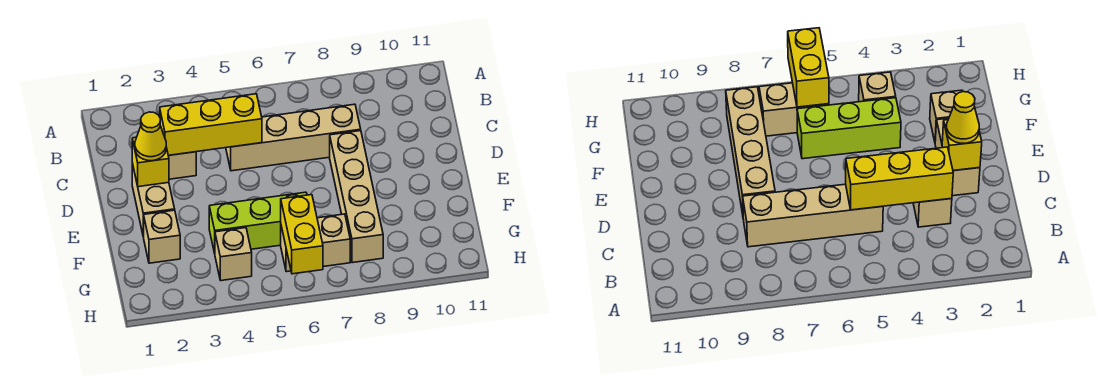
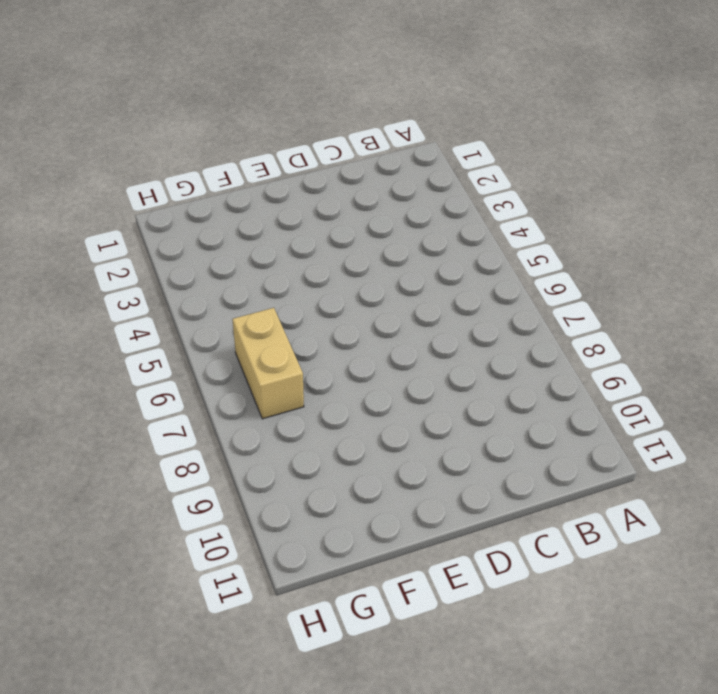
none -> tan 1x1 brick [169,152,196,179]
none -> tan 1x4 brick [226,104,361,171]
none -> tan 1x2 brick [132,163,175,237]

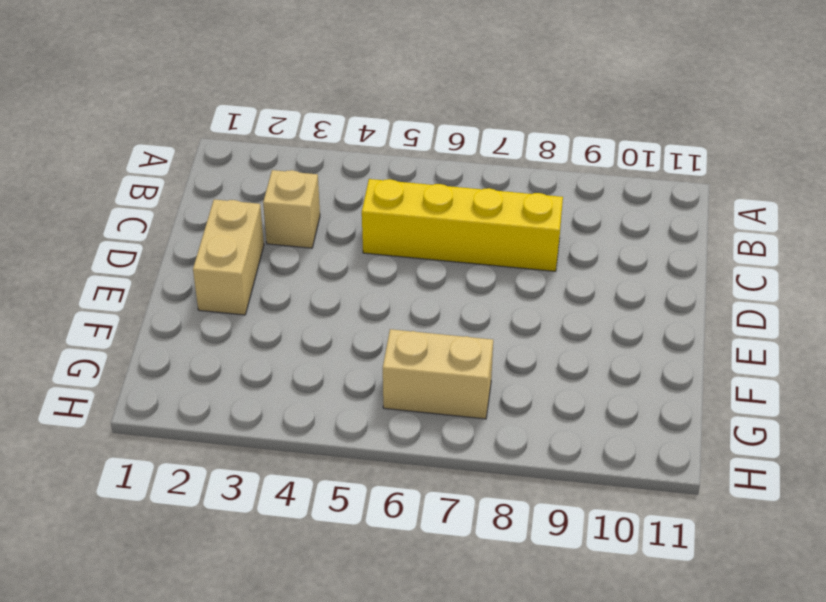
yellow 1x4 brick [362,179,563,271] -> tan 1x4 brick [226,104,361,171]
none -> tan 1x4 brick [330,131,383,263]
none -> tan 1x1 brick [144,210,180,263]
none -> lime 1x3 brick [209,192,307,253]

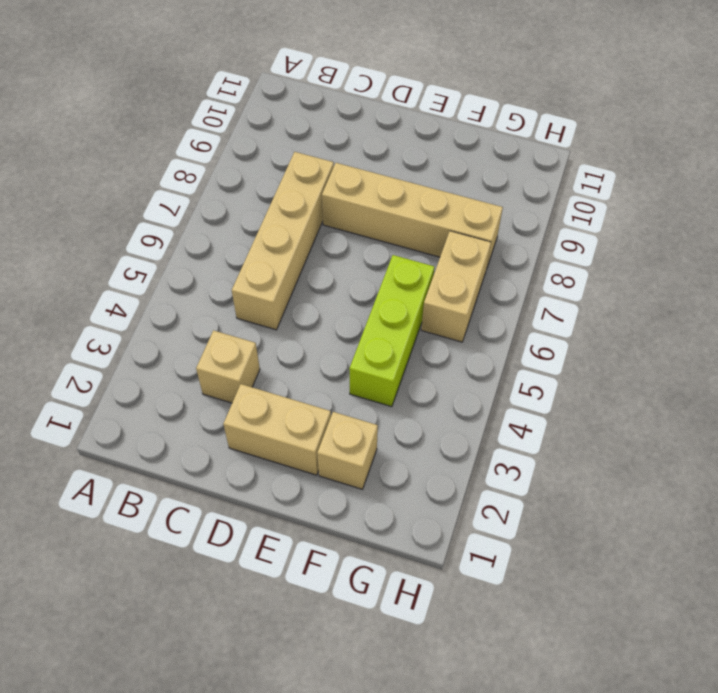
none -> tan 1x1 brick [215,228,252,281]
none -> yellow 1x3 brick [160,94,262,155]
none -> yellow 1x1 brick [132,137,169,187]

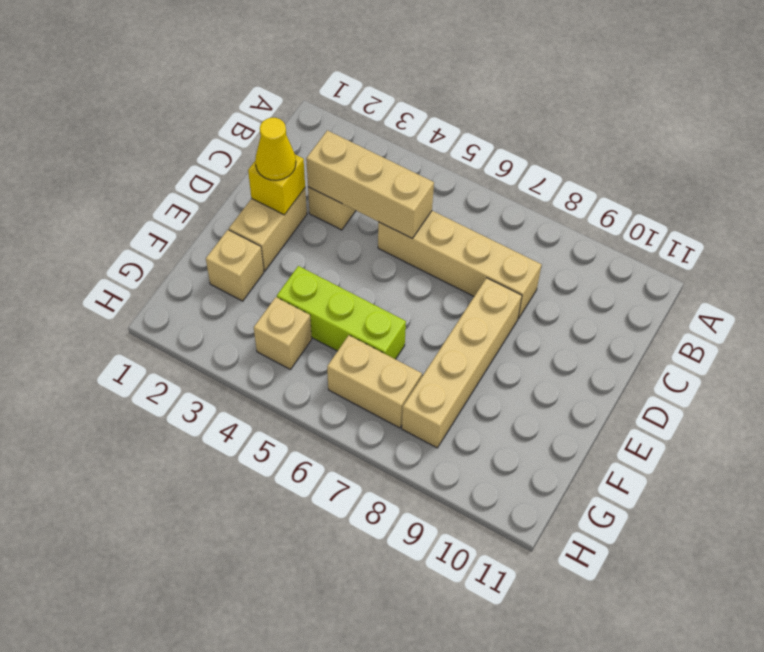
tan 1x3 brick [306,130,434,238] -> yellow 1x3 brick [160,94,262,155]
none -> yellow 1x2 brick [281,195,323,274]

